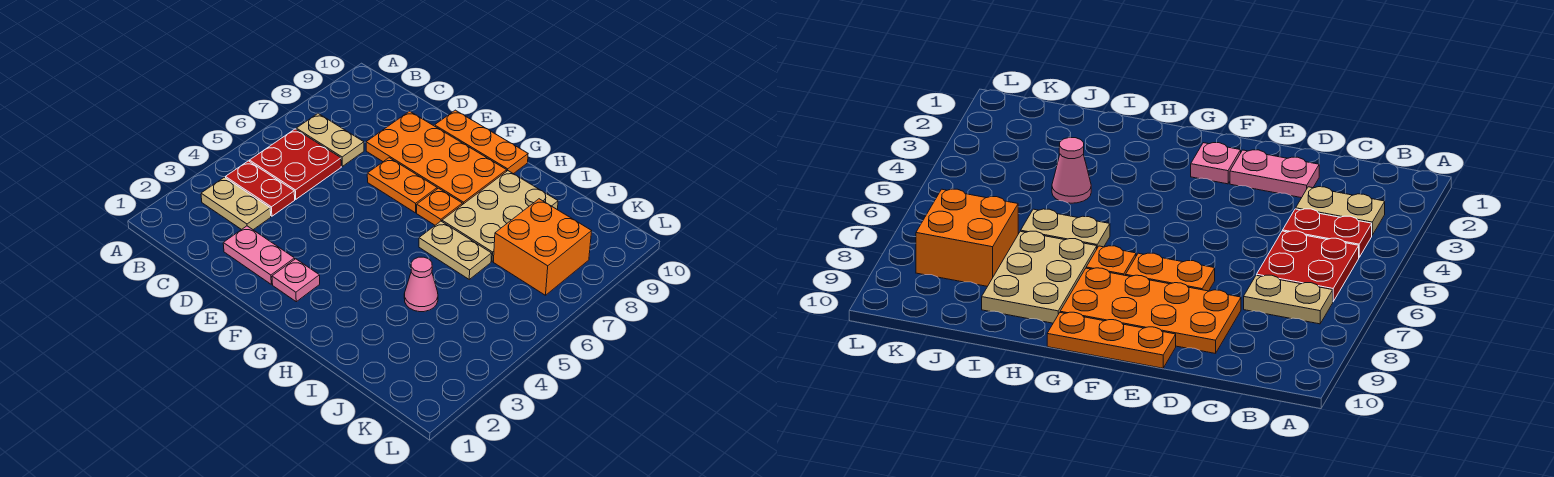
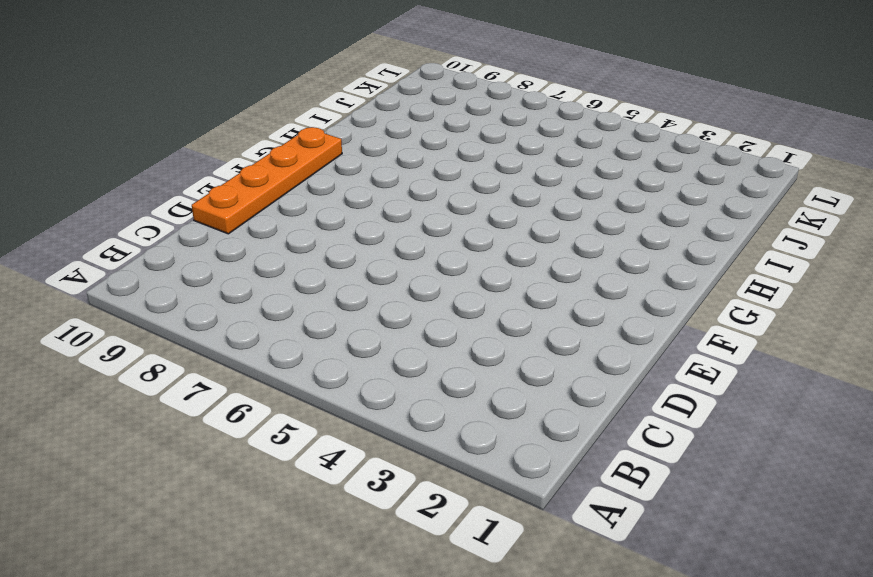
orange 1x4 plate [192,127,342,234] -> orange 1x3 plate [435,110,528,174]
none -> tan 1x2 plate [201,177,271,230]
none -> red 1x2 plate [226,161,295,216]
none -> red 2x2 plate [250,129,341,199]

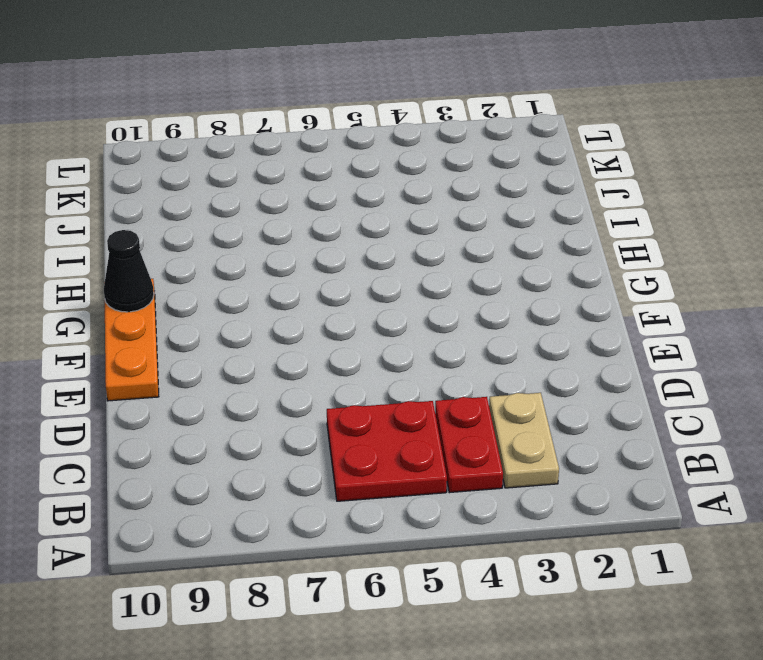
black 1x1 cone [104,230,154,312] -> none
none -> tan 1x2 plate [296,113,364,166]
none -> pink 1x2 plate [223,226,295,284]
none -> orange 2x4 plate [366,111,507,205]

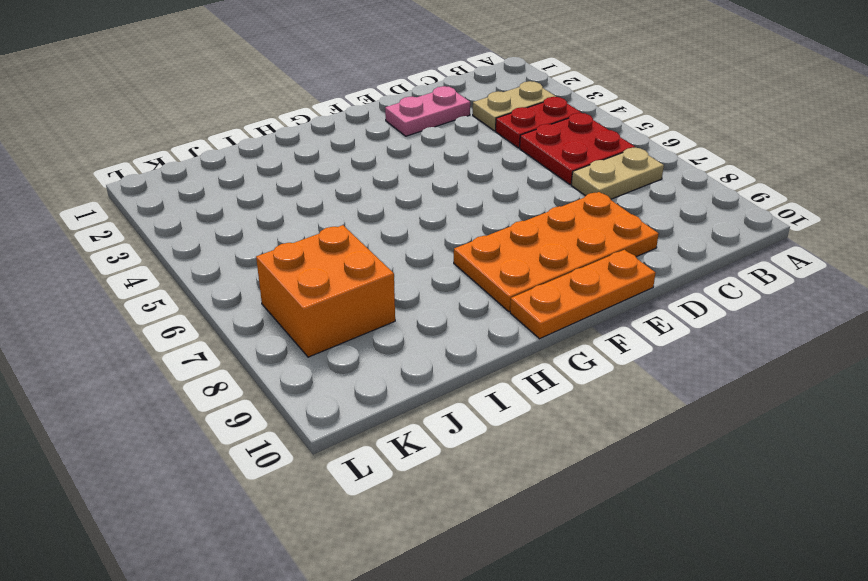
none -> orange 1x2 plate [367,158,437,213]
none -> pink 1x1 plate [272,259,320,302]
none -> orange 1x1 plate [417,188,462,225]

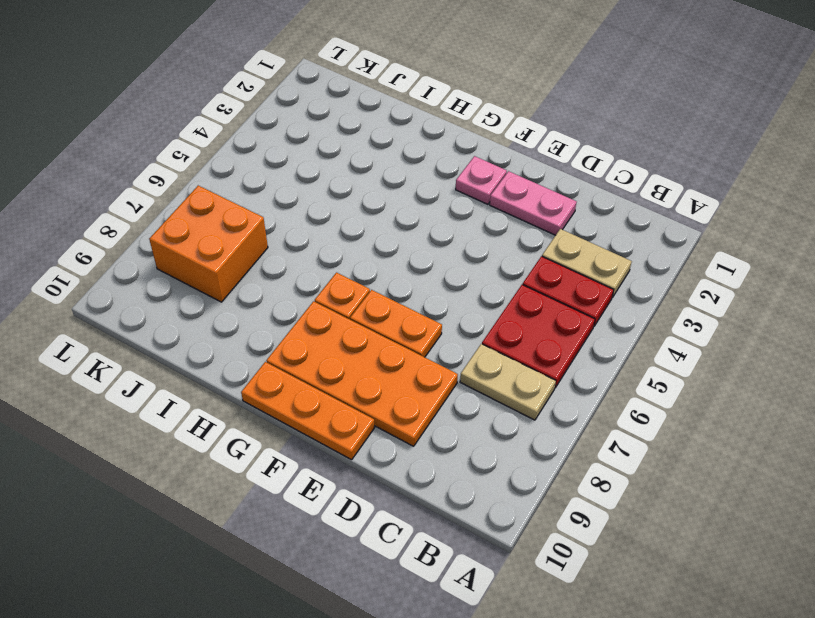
none -> tan 1x2 plate [419,221,492,279]
none -> tan 2x3 plate [442,171,558,261]
none -> pink 1x1 cone [404,257,438,312]

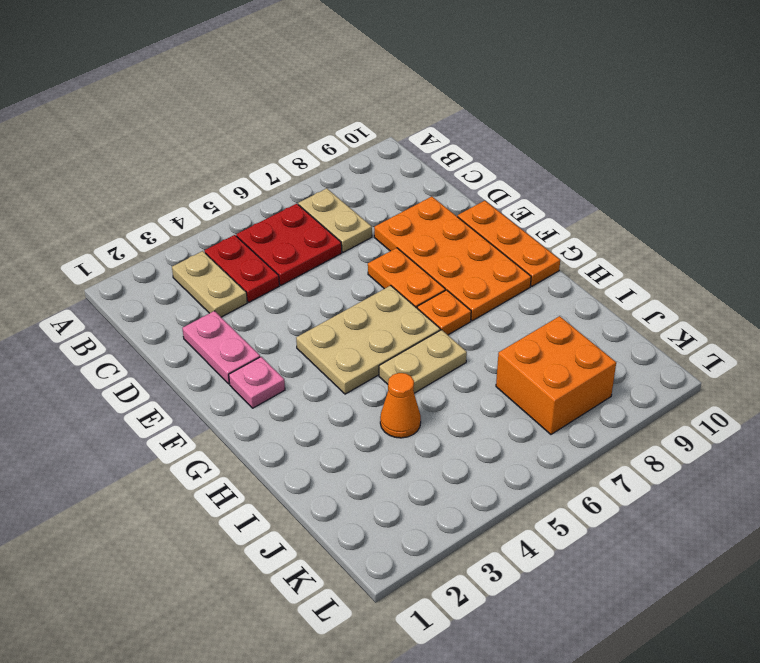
tan 2x3 plate [296,286,440,394] -> tan 2x3 plate moved to [442,171,558,261]
tan 1x2 plate [379,330,467,393] -> tan 1x2 plate turned to [419,221,492,279]
orange 1x1 cone [380,373,421,438] -> pink 1x1 cone [404,257,438,312]

